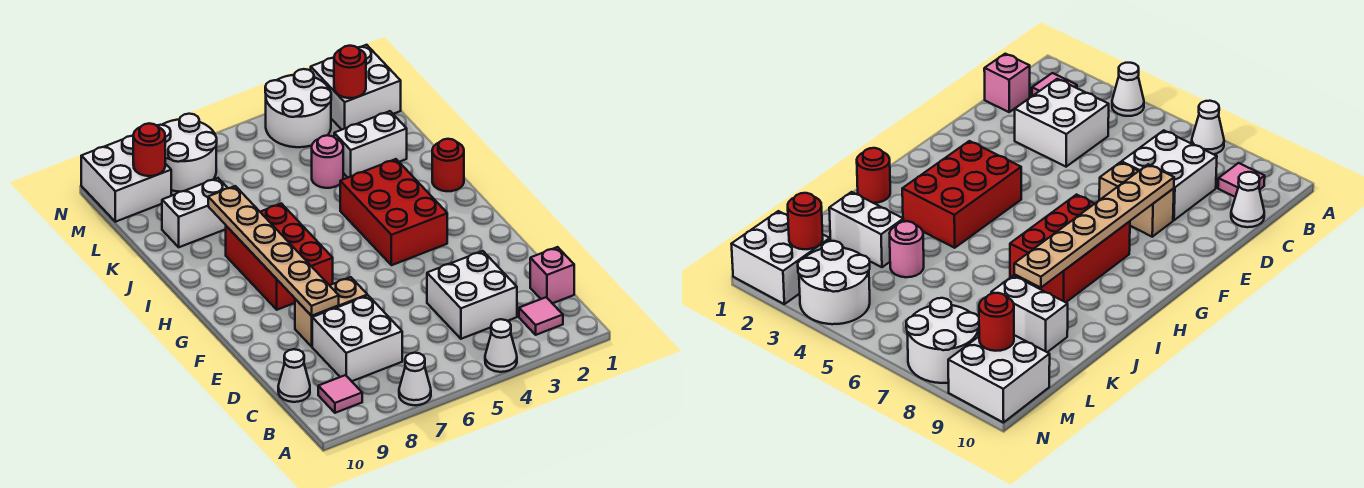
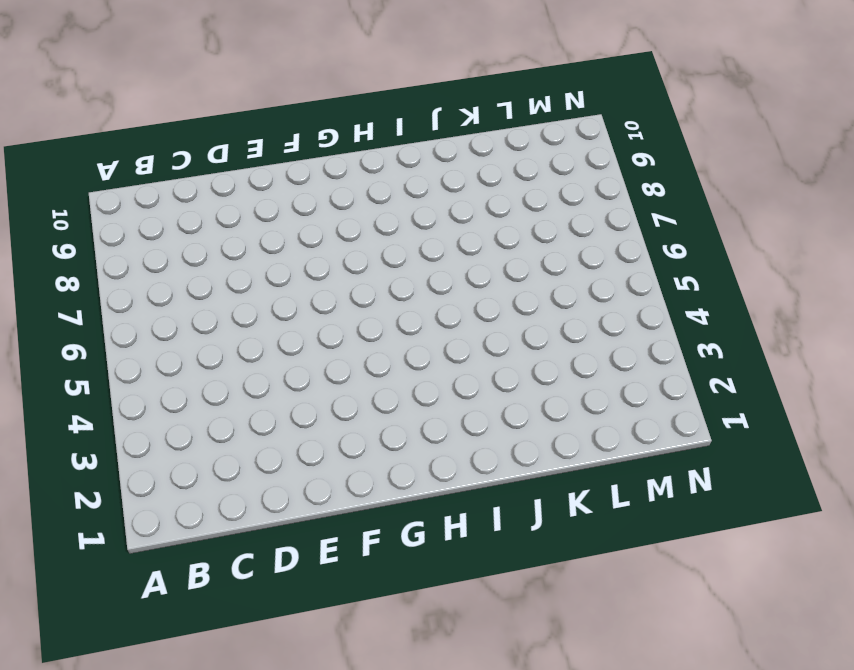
none -> white 1x1 cone [485,319,517,372]
none -> white 1x1 cone [399,353,431,405]
none -> pink 1x1 tile [519,297,563,335]

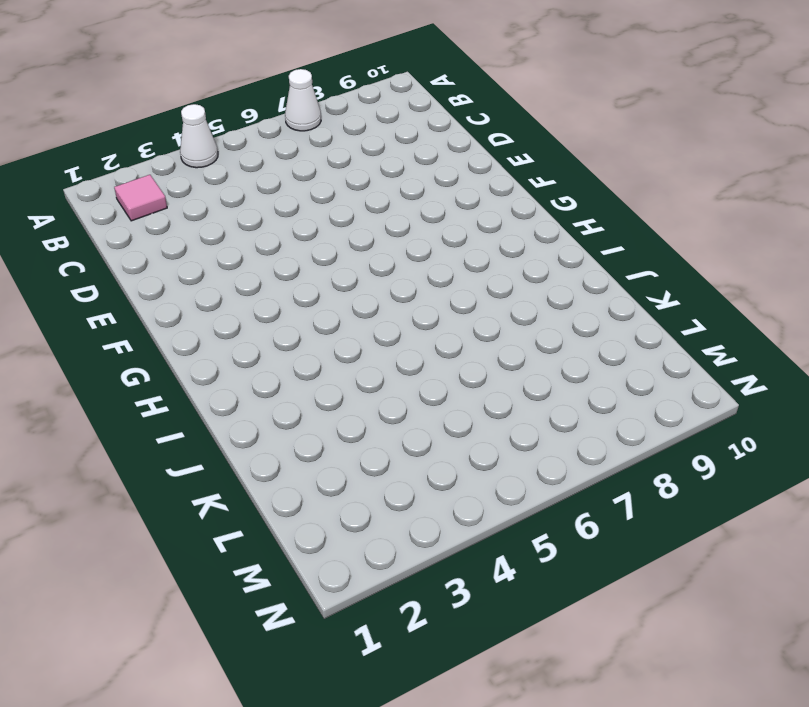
none -> pink 1x1 tile [318,375,362,413]
none -> pink 1x1 brick [530,247,574,303]
none -> white 2x2 brick [427,251,517,339]

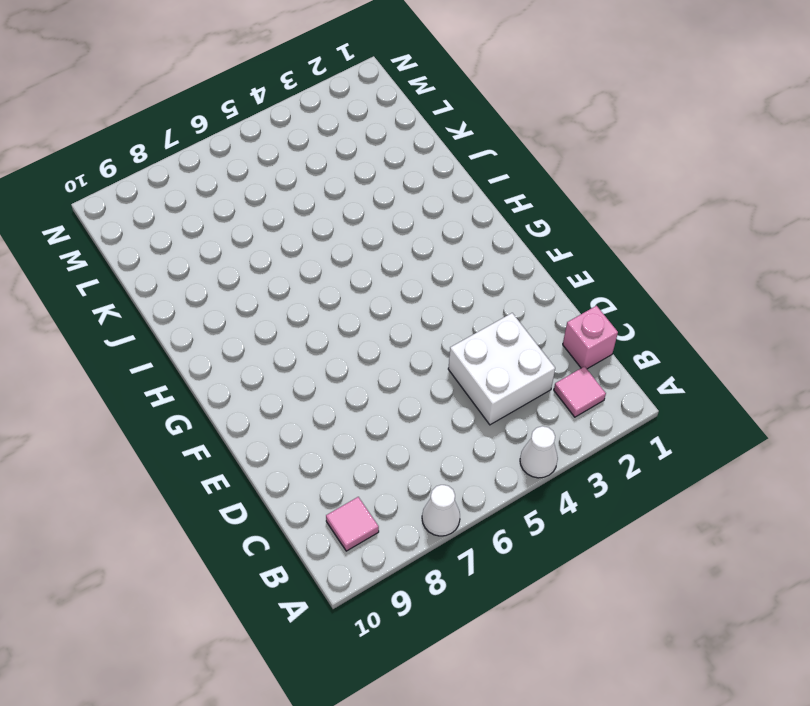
none -> white 2x2 brick [312,296,402,381]
none -> white 1x1 cone [278,349,310,402]
none -> tan 1x2 brick [295,277,367,346]

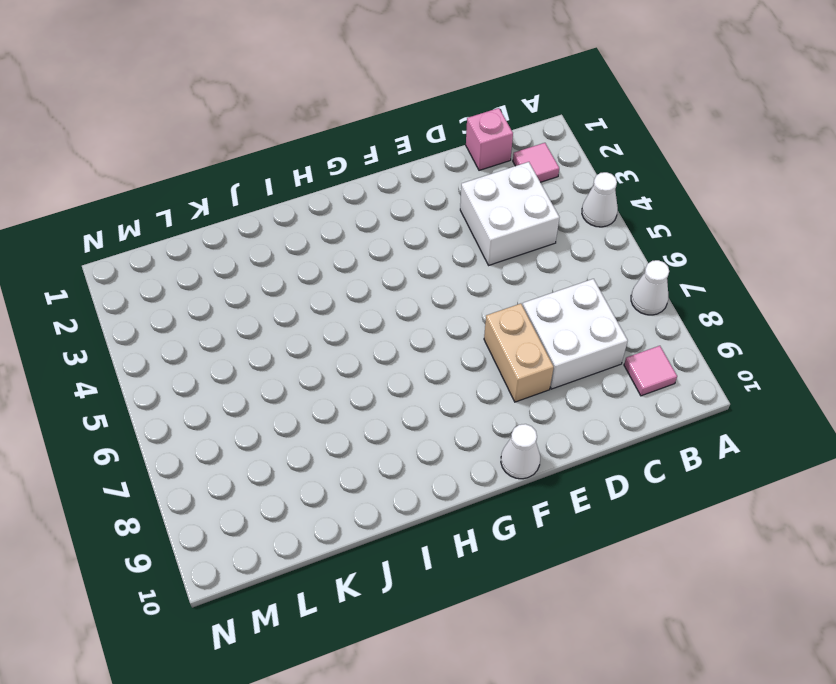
white 1x1 cone [501,424,540,479] -> white 1x1 cone moved to [278,349,310,402]
none -> red 2x3 brick [340,159,447,265]
none -> red 2x3 brick [226,204,333,310]
none -> red 1x1 round brick [432,139,464,191]

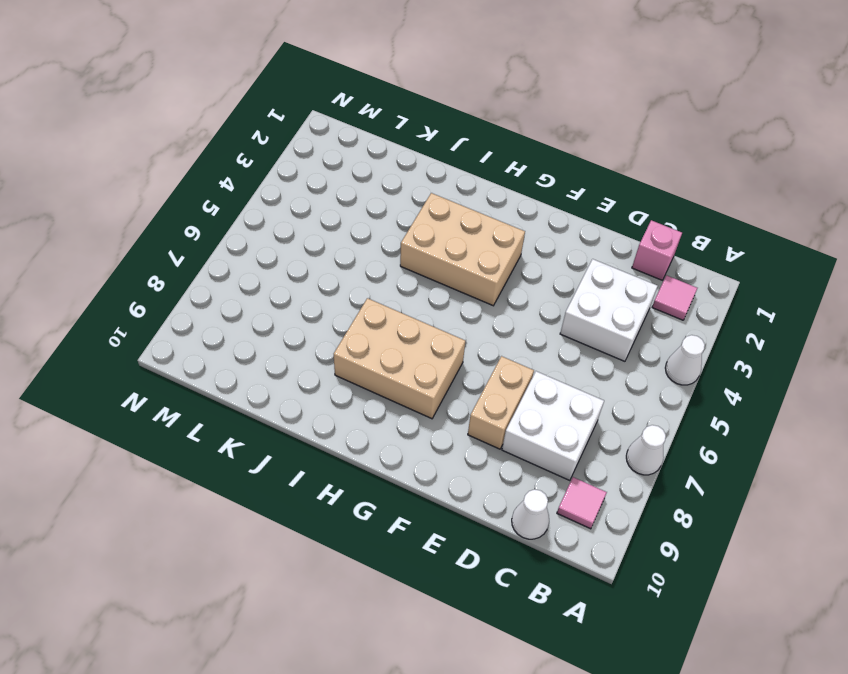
tan 2x3 brick [400,193,525,306] -> red 2x3 brick [340,159,447,265]
tan 2x3 brick [334,298,465,419] -> red 2x3 brick [226,204,333,310]
none -> red 1x1 round brick [432,139,464,191]
none -> white 1x2 brick [334,111,407,177]
none -> pink 1x1 round brick [312,135,343,188]

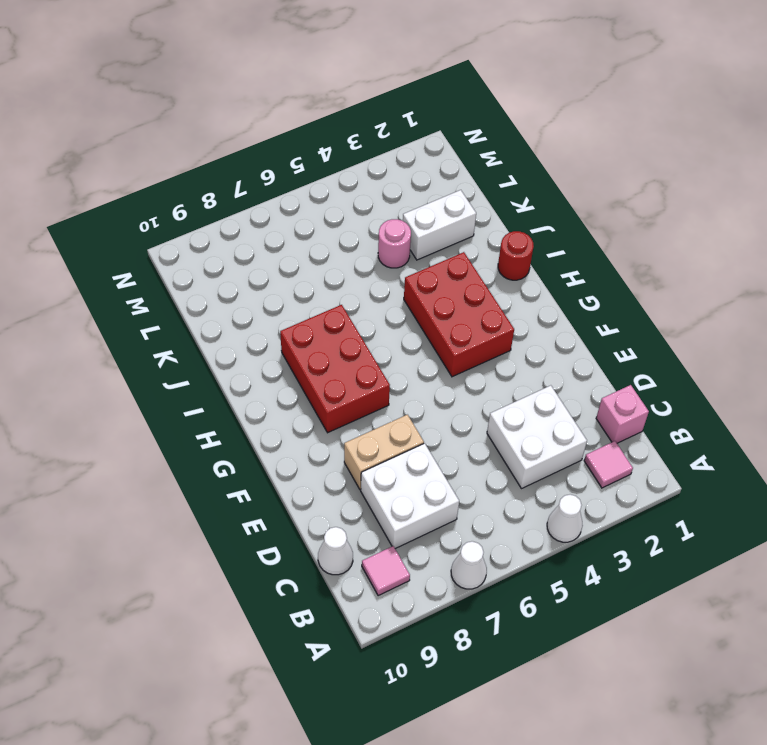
none -> white 1x2 brick [162,178,227,247]
none -> white 2x2 brick [311,45,401,129]
none -> white 2x2 round brick [265,69,331,147]

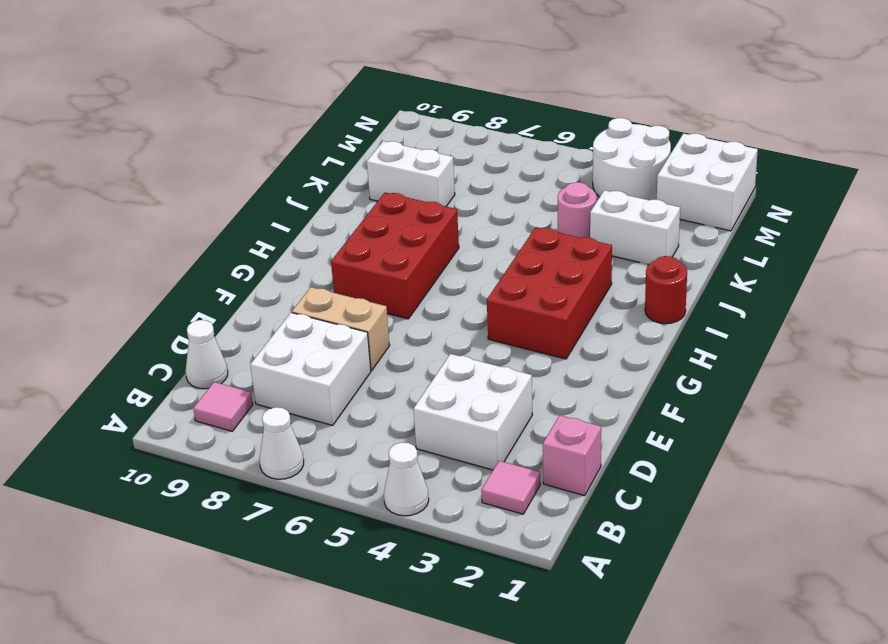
none -> white 2x2 round brick [156,114,217,192]
none -> white 2x2 brick [81,136,171,222]
none -> tan 1x6 plate [208,186,339,316]

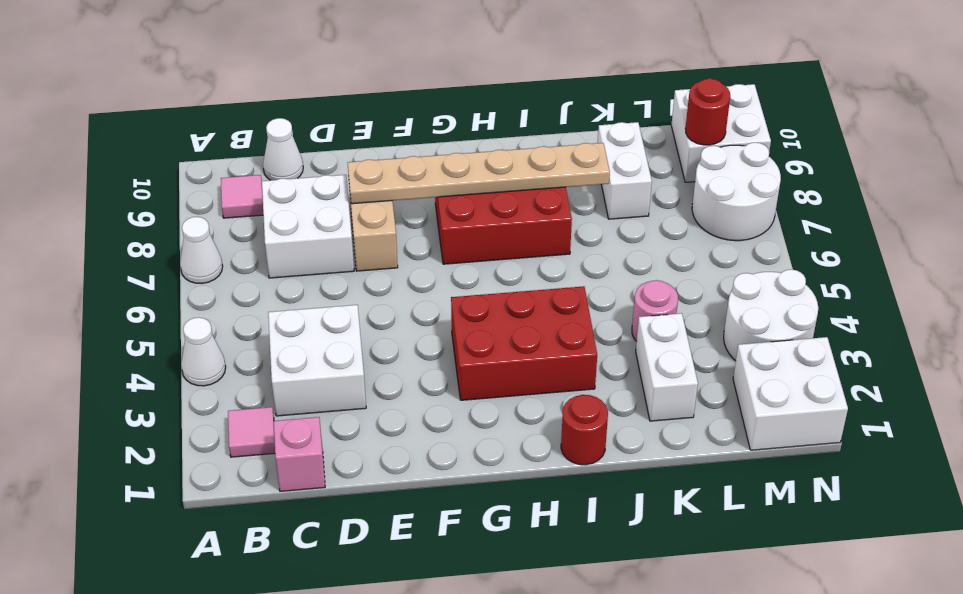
none -> red 1x1 round brick [334,46,366,98]

